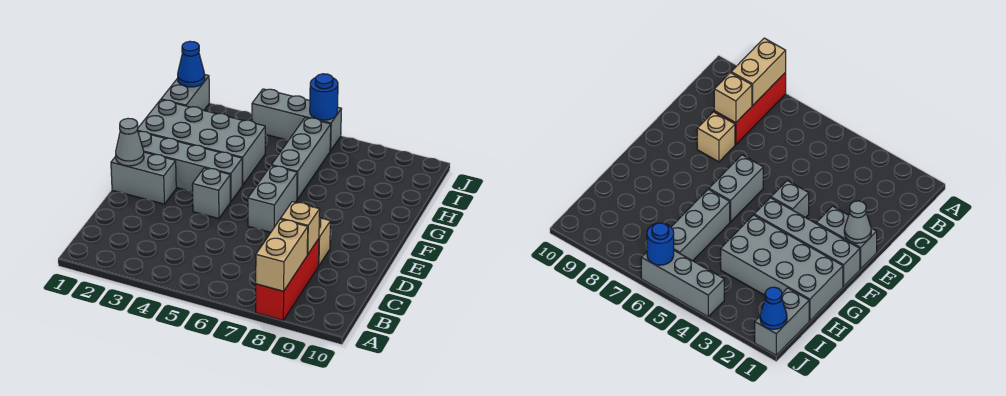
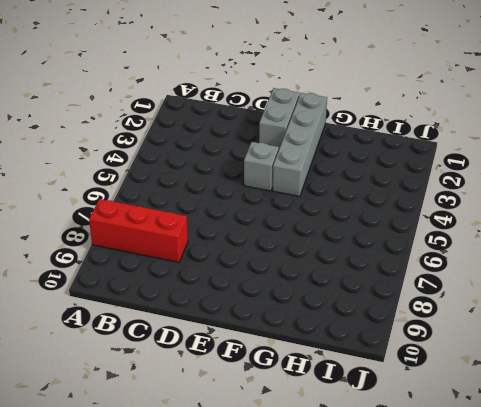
none -> tan 1x1 brick [318,218,331,266]
none -> grey 1x2 brick [248,166,297,232]
none -> grey 2x4 brick [137,100,265,185]

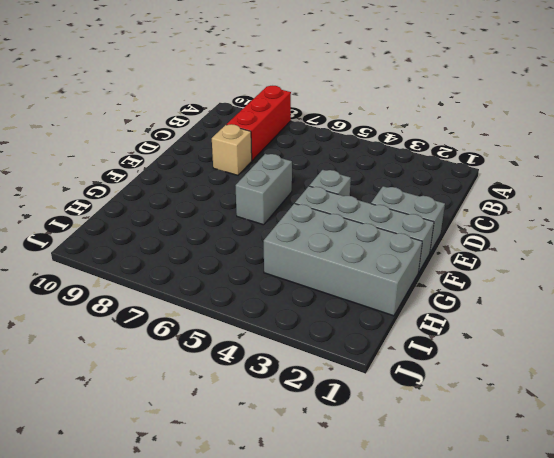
none -> grey 1x3 brick [271,118,331,199]
none -> grey 1x2 brick [161,75,209,110]
none -> grey 1x3 brick [252,89,341,151]

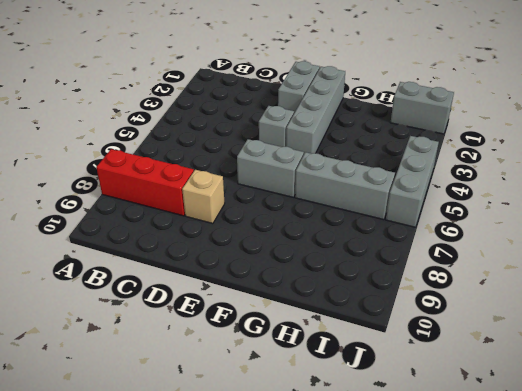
none -> grey 2x4 brick [137,100,265,185]
none -> tan 1x2 brick [256,219,308,291]
none -> tan 1x1 brick [281,202,320,254]

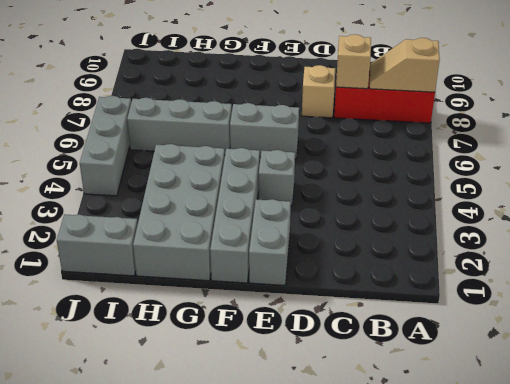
tan 1x2 slope [370,38,440,92] -> tan 1x2 brick [256,219,308,291]
none -> grey 1x1 cone [116,118,144,166]
none -> blue 1x1 cone [178,41,205,87]
none -> blue 1x1 round brick [310,74,338,120]

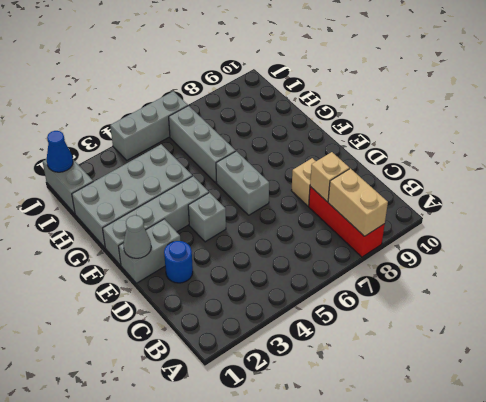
blue 1x1 round brick [164,241,193,283] -> blue 1x1 round brick moved to [310,74,338,120]

